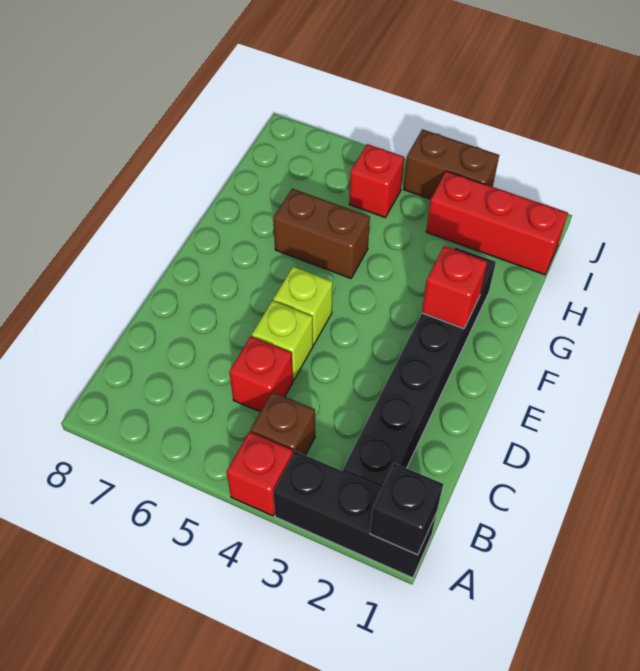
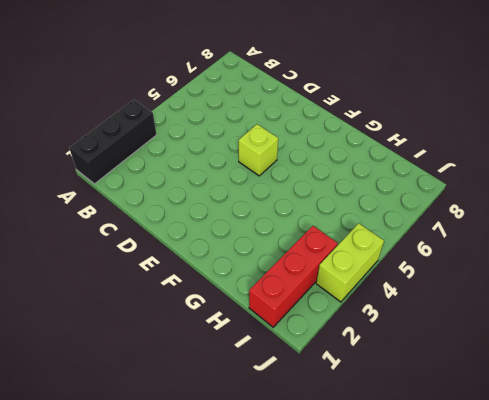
lime 1x2 brick [316,223,384,302] -> brown 1x2 brick [404,129,499,199]
none -> red 1x1 brick [227,432,293,516]
none -> black 1x6 brick [343,247,496,488]
none -> brown 1x1 brick [250,392,315,455]

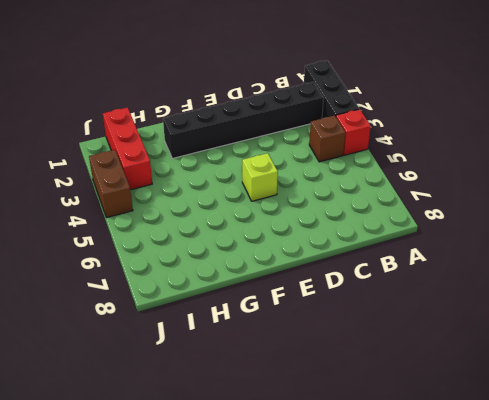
none -> red 1x1 brick [229,336,293,412]
none -> lime 1x1 brick [252,301,313,380]
none -> brown 1x2 brick [273,189,370,278]

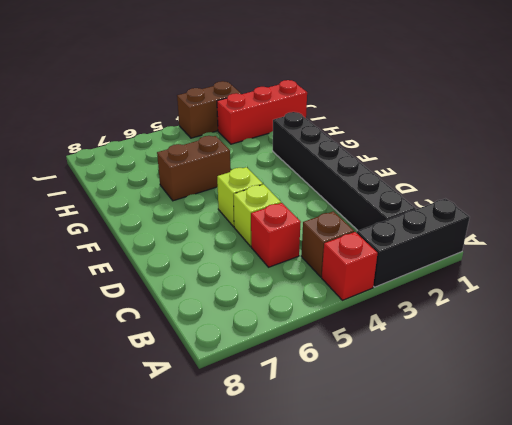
none -> red 1x1 brick [349,144,404,218]
none -> black 1x1 brick [370,463,443,555]
none -> red 1x1 brick [422,246,487,329]

